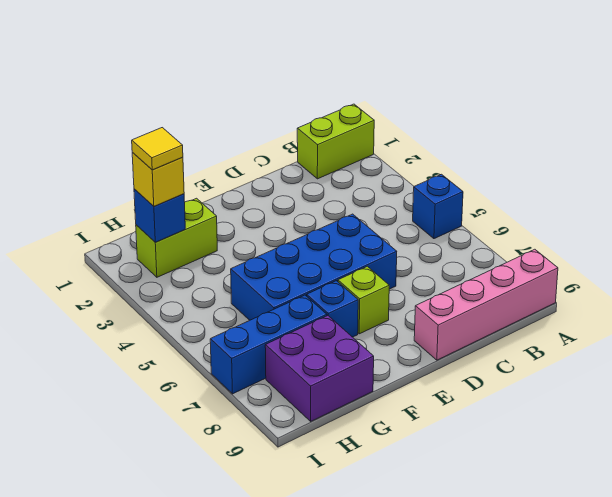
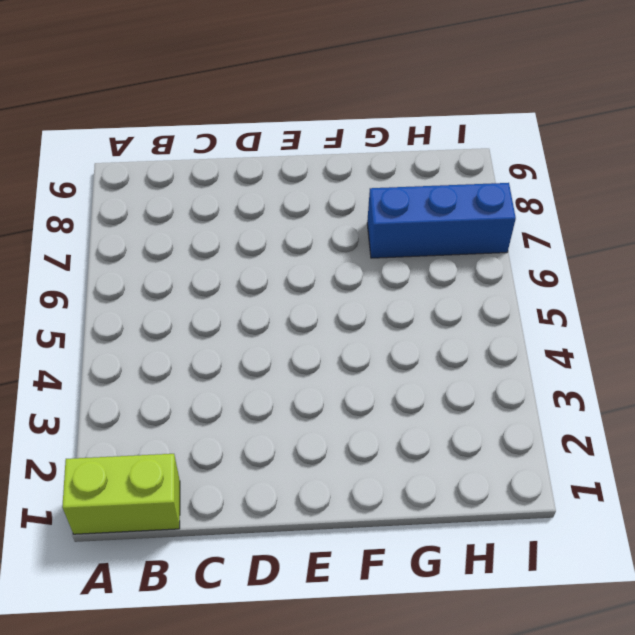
none -> blue 1x1 brick [413,174,463,239]
none -> pink 1x4 brick [414,249,558,360]
none -> blue 2x4 brick [231,214,397,320]

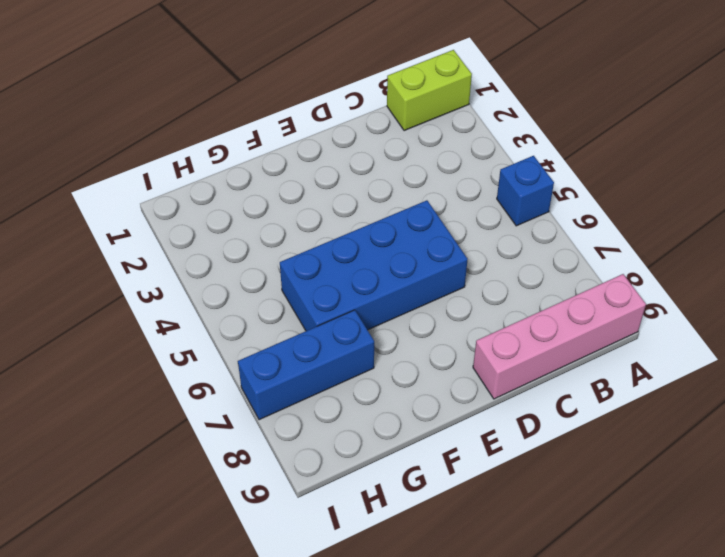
none -> lime 1x1 brick [338,266,389,334]
none -> blue 1x1 brick [307,281,358,337]
none -> lime 1x2 brick [136,198,217,277]

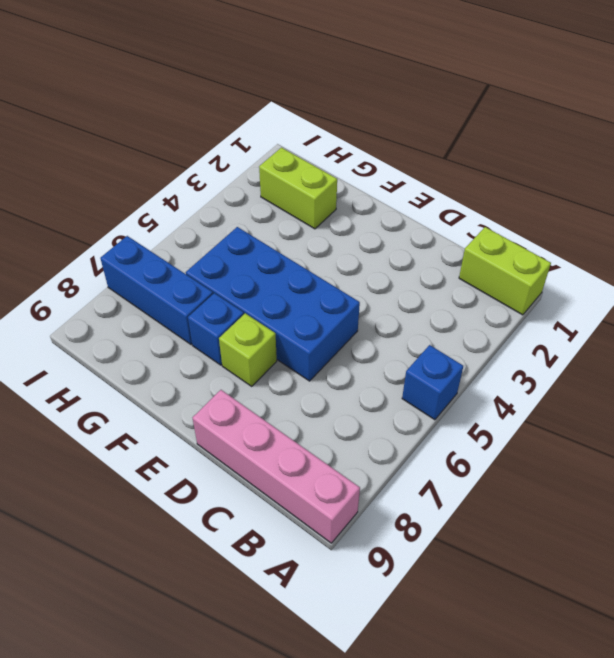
none -> purple 2x2 brick [265,316,374,421]
none -> blue 1x1 brick [134,189,185,242]
none -> yellow 1x1 brick [132,153,184,206]

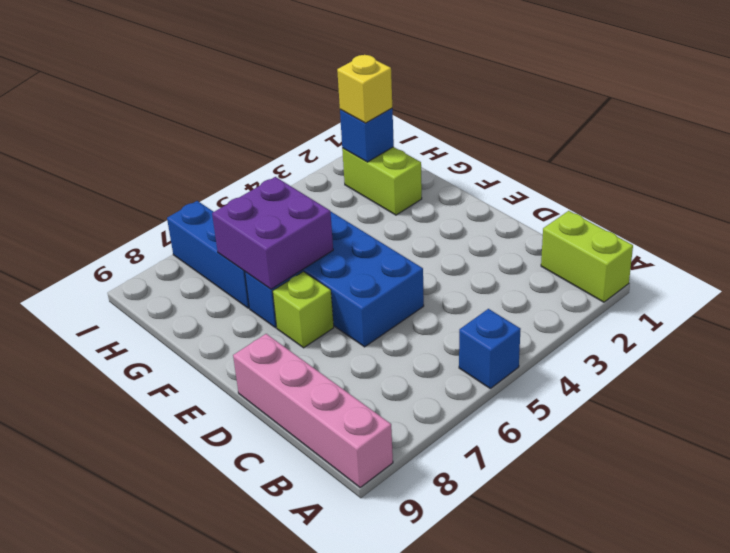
purple 2x2 brick [212,177,333,289] -> purple 2x2 brick moved to [265,316,374,421]
none -> yellow 1x1 tile [132,128,183,170]

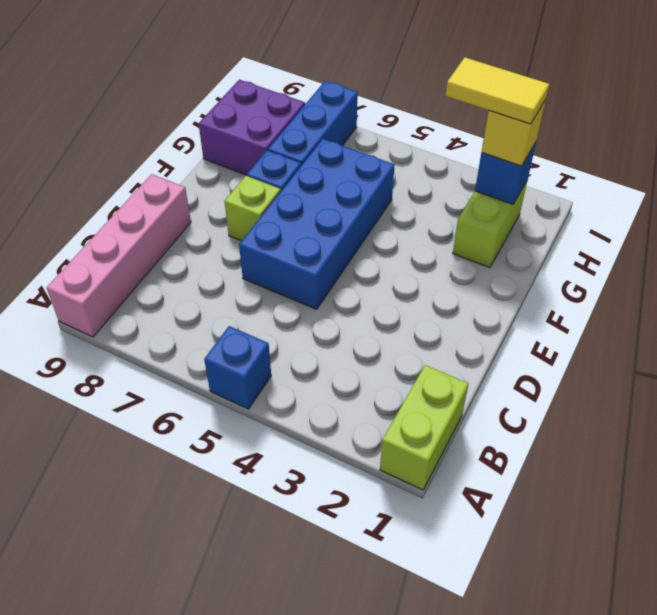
yellow 1x2 tile [446,57,549,124] -> yellow 1x1 tile [132,128,183,170]

